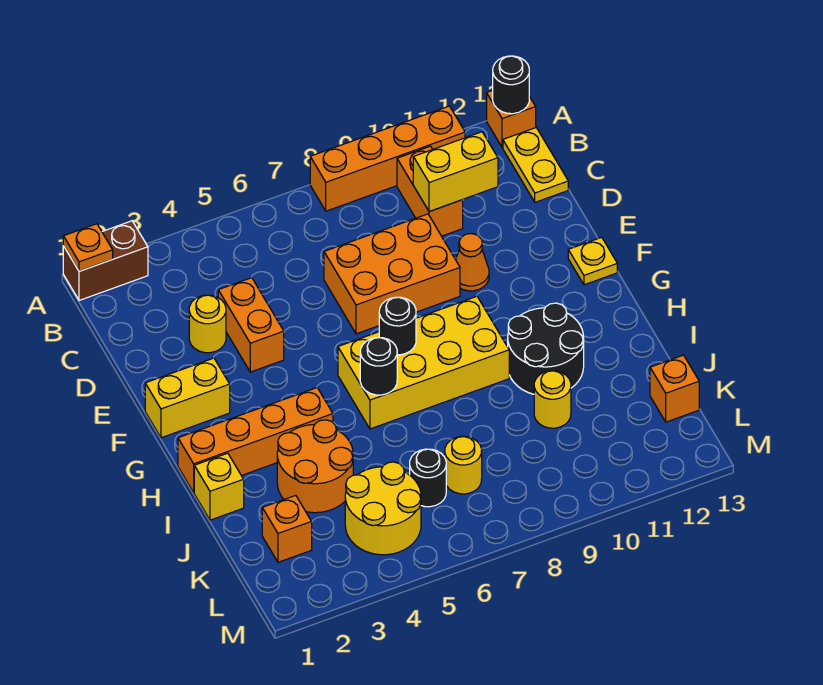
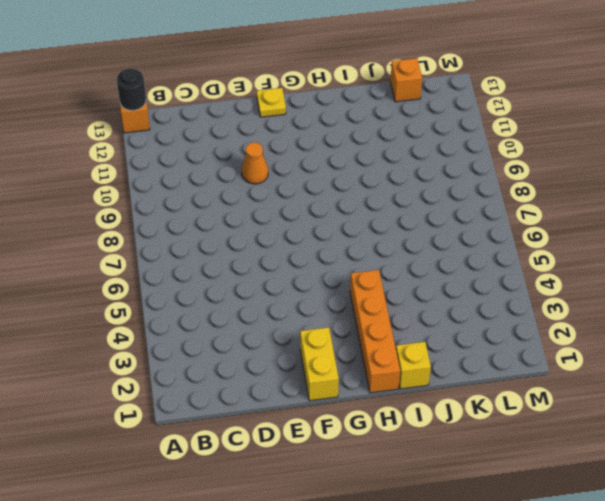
none -> brown 1x2 brick [63,221,148,300]
none -> orange 1x4 brick [310,106,465,211]
none -> orange 1x2 brick [397,146,463,236]

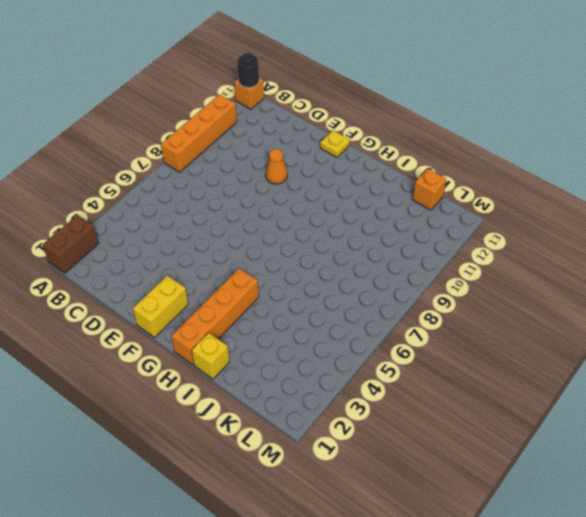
none -> orange 1x2 brick [397,146,463,236]
none -> yellow 1x2 plate [503,128,568,202]
none -> yellow 1x1 round brick [189,295,226,353]

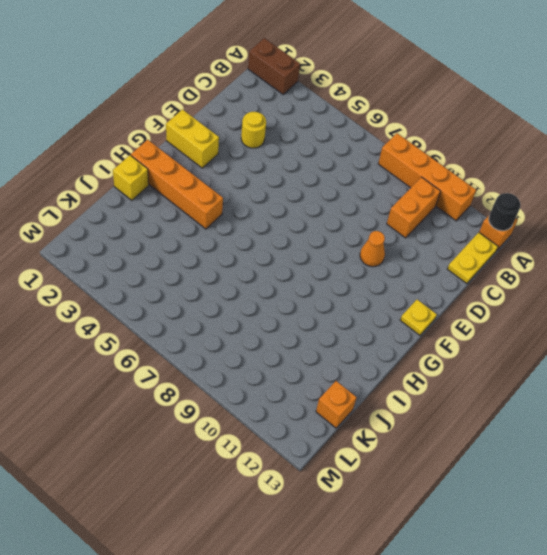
none -> orange 1x2 brick [218,278,284,372]
none -> orange 2x3 brick [324,214,460,334]
none -> yellow 2x4 brick [338,296,509,429]

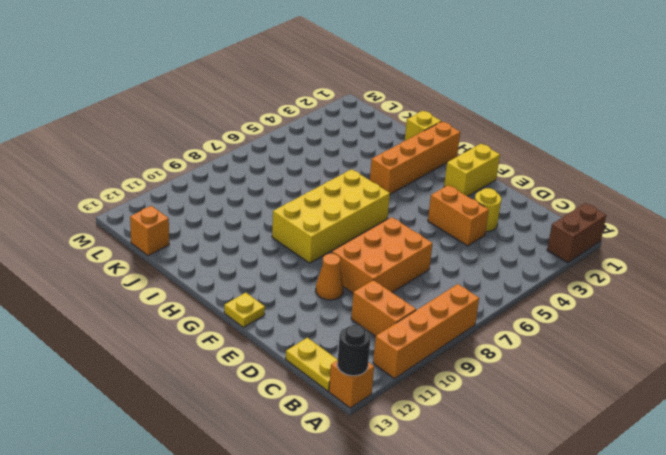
none -> black 2x2 round brick [508,303,584,394]
none -> orange 2x2 round brick [277,420,353,513]
none -> yellow 1x1 round brick [534,371,571,428]

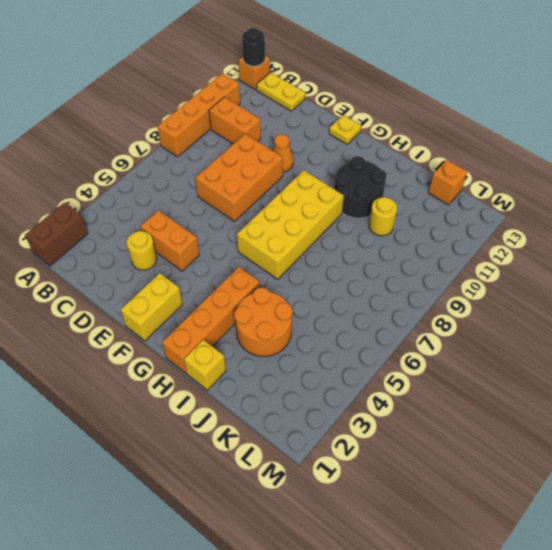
none -> orange 1x1 brick [262,495,312,562]
none -> yellow 2x2 round brick [345,462,421,555]
none -> black 1x1 round brick [410,449,446,507]

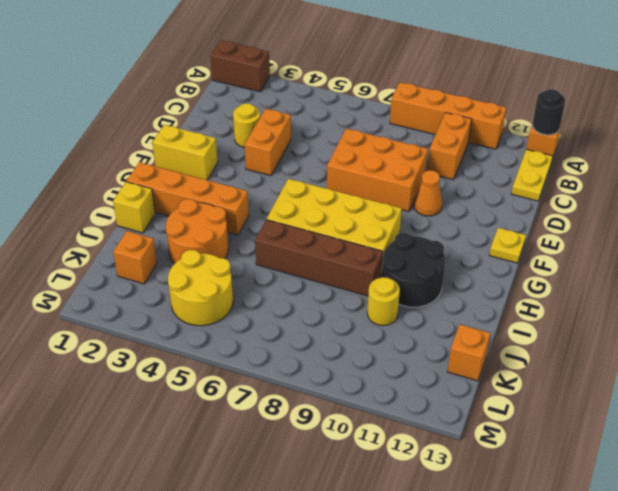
brown 1x4 brick [255,220,383,296] -> none
none -> black 1x1 round brick [410,449,446,507]
none -> yellow 1x1 round brick [445,436,482,494]
none -> orange 1x1 plate [63,224,113,271]

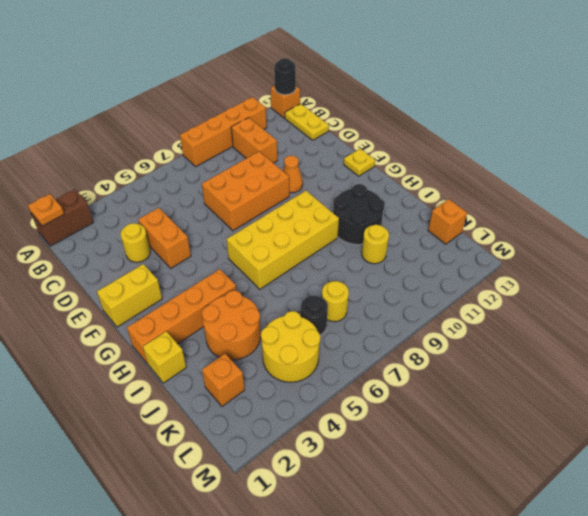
none -> yellow 1x2 brick [413,132,498,212]
none -> black 1x1 round brick [379,297,416,355]
none -> black 1x1 round brick [360,338,397,395]

